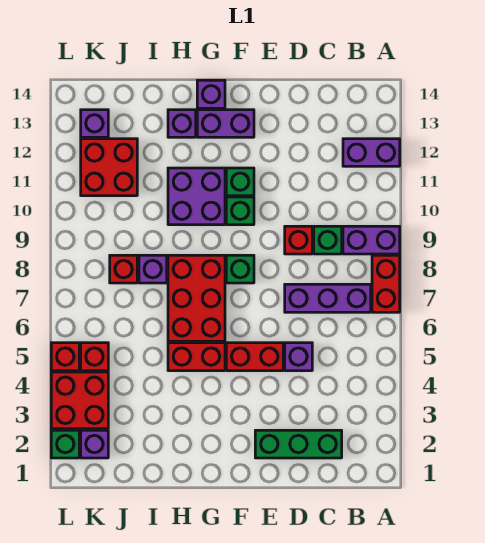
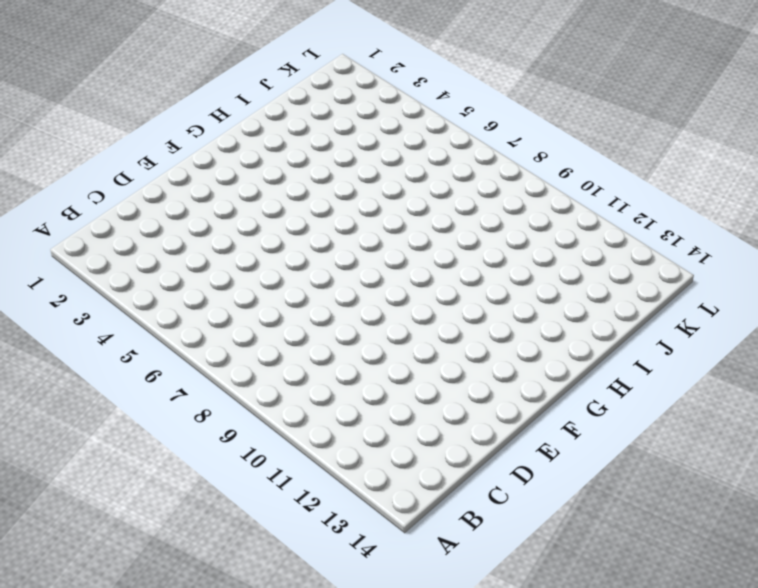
none -> red 1x2 brick [372,255,400,312]
none -> purple 1x2 brick [343,226,400,254]
none -> purple 1x2 brick [343,139,400,166]

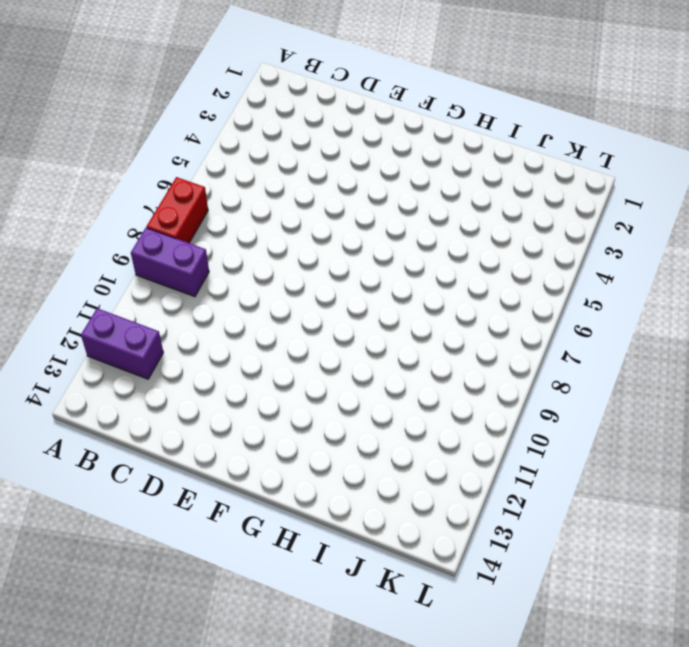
none -> purple 1x3 brick [285,284,371,312]
none -> green 1x3 brick [255,430,342,458]
none -> green 1x1 brick [314,226,342,254]

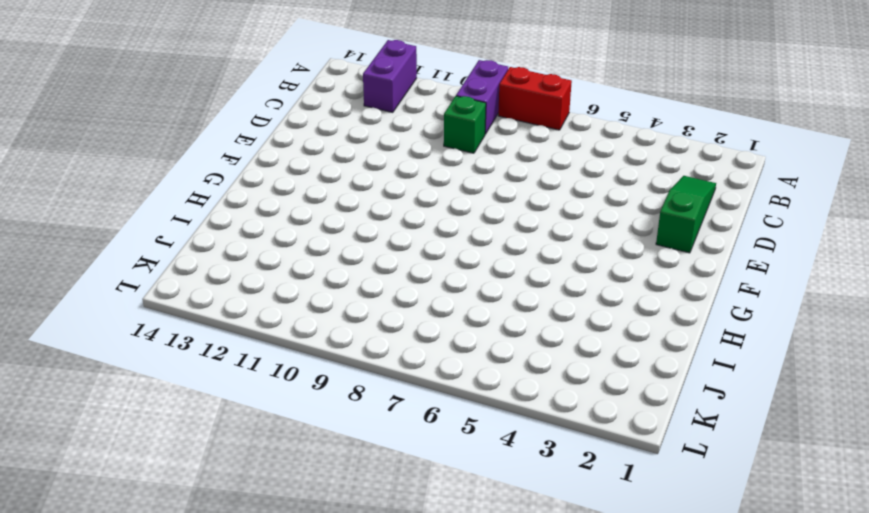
green 1x3 slope [656,176,716,253] -> green 1x3 brick [255,430,342,458]
none -> purple 1x3 brick [285,284,371,312]
none -> purple 1x1 brick [285,343,312,371]
none -> red 1x1 brick [285,226,312,254]

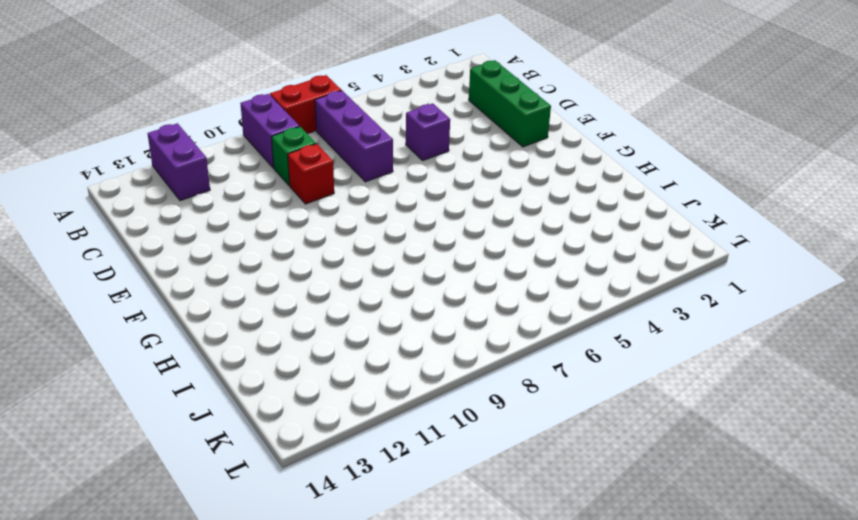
none -> red 1x2 brick [226,343,283,371]
none -> green 1x1 brick [226,255,254,283]
none -> green 1x1 brick [226,197,254,225]

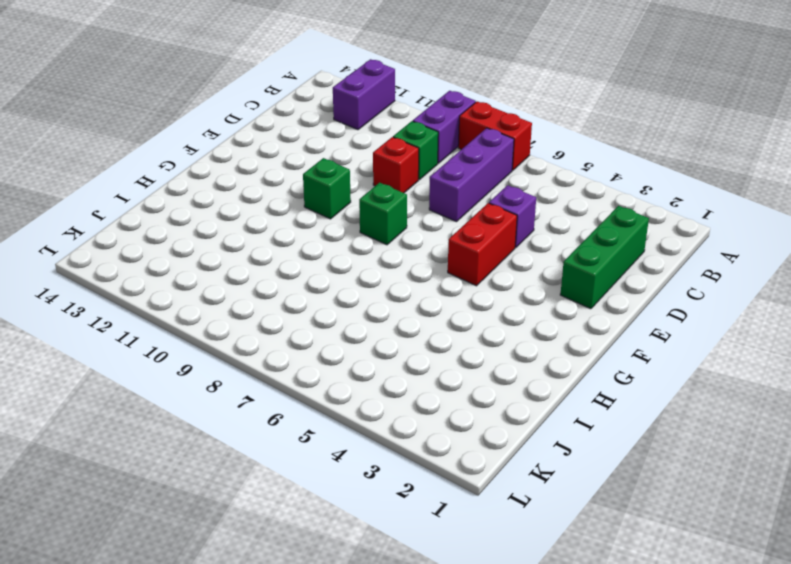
none -> green 1x1 brick [226,168,254,196]
none -> purple 1x2 brick [197,110,254,137]
none -> red 1x2 brick [168,343,225,371]

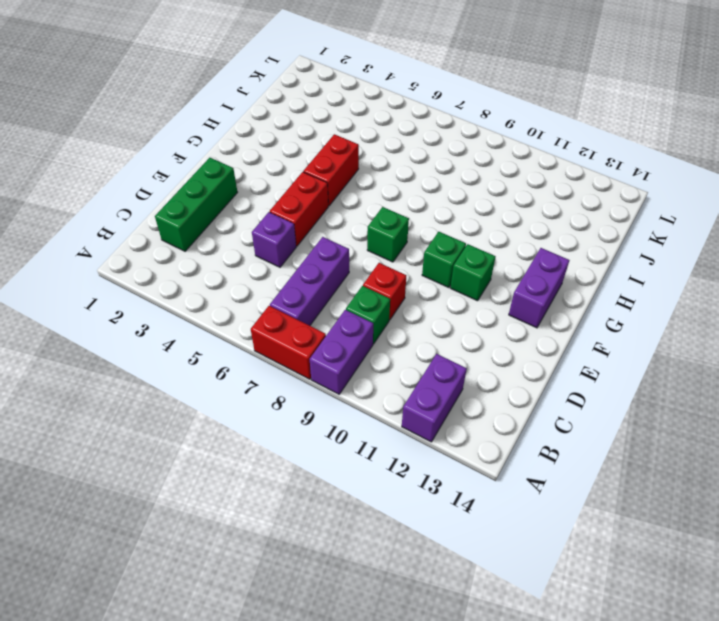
none -> red 2x3 brick [168,255,225,341]
none -> purple 2x2 brick [168,168,225,225]
none -> purple 1x1 brick [197,80,225,108]

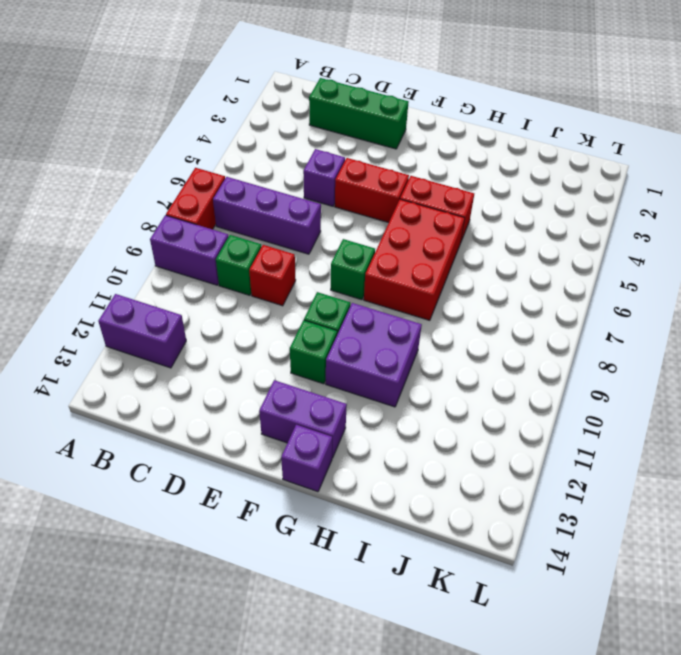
none -> purple 1x1 brick [168,110,196,137]
none -> purple 1x1 brick [139,255,167,283]
none -> red 1x1 brick [110,255,137,283]

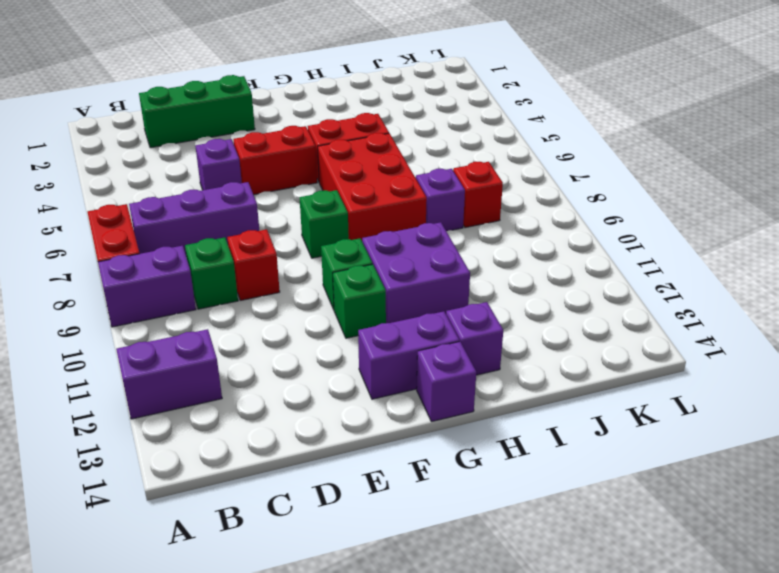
none -> red 2x2 brick [81,139,137,196]
none -> purple 1x1 brick [81,430,108,458]
none -> red 2x2 brick [51,372,108,429]

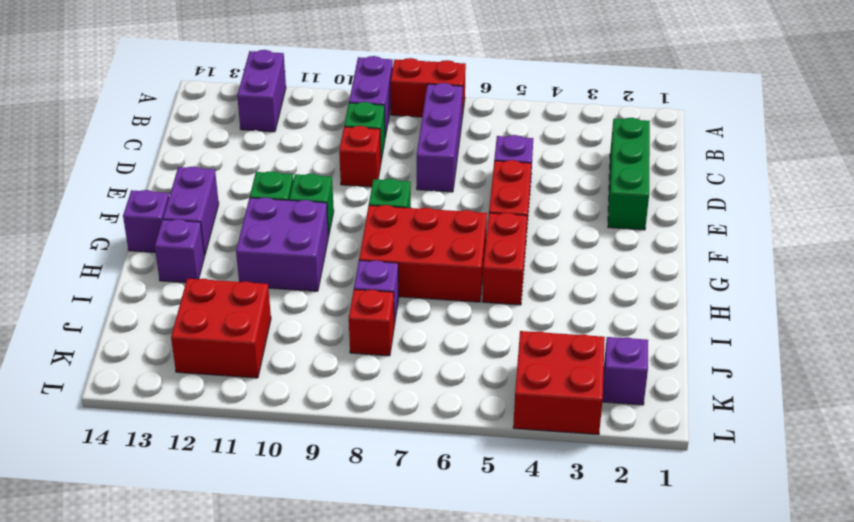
none -> red 1x1 brick [81,343,108,371]
none -> purple 1x1 brick [81,110,108,137]
none -> green 1x1 brick [51,430,79,458]

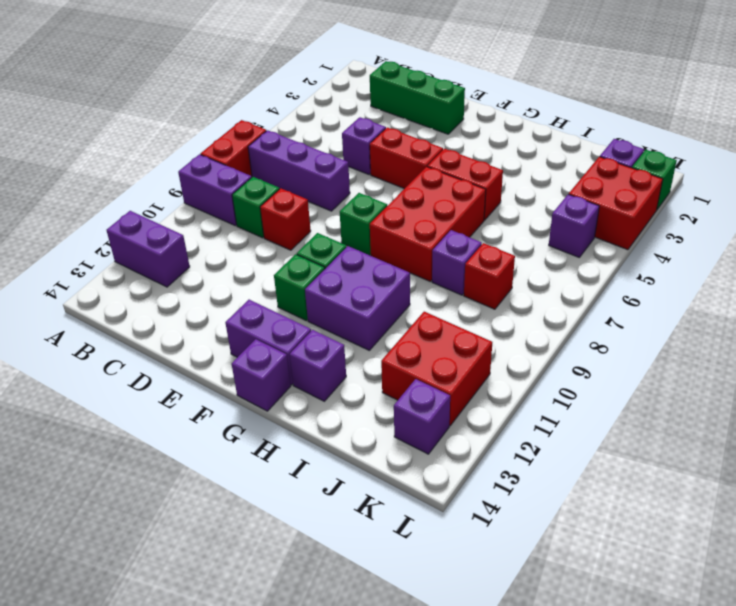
purple 1x1 brick [549,194,599,257] -> red 1x1 brick [81,343,108,371]
none -> red 1x1 brick [51,343,79,371]

